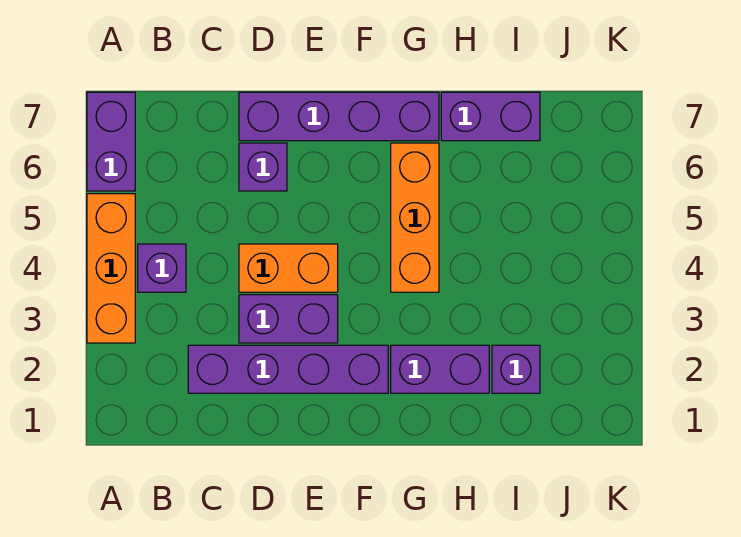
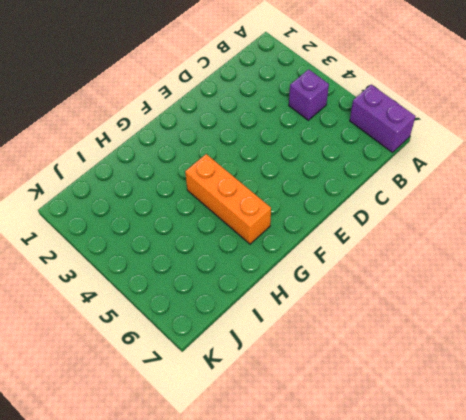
none -> orange 1x3 brick [87,194,135,343]
none -> purple 1x4 brick [188,345,388,393]
none -> purple 1x2 brick [239,295,338,343]

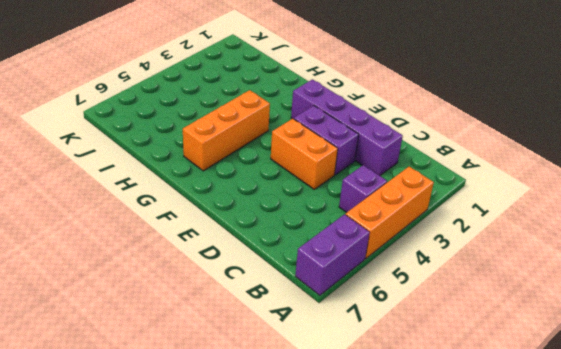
none -> purple 1x1 brick [239,143,287,191]
none -> purple 1x4 brick [239,92,439,141]
none -> purple 1x2 brick [391,345,489,393]

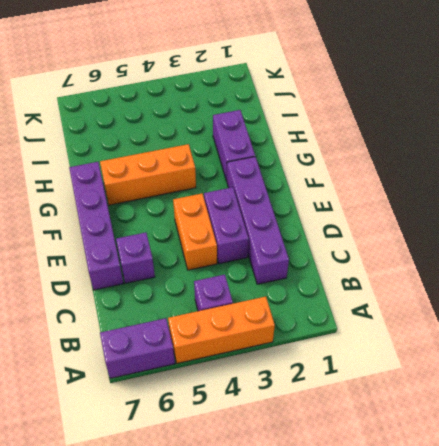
none -> purple 1x2 brick [441,92,540,141]
none -> purple 1x1 brick [492,345,540,393]

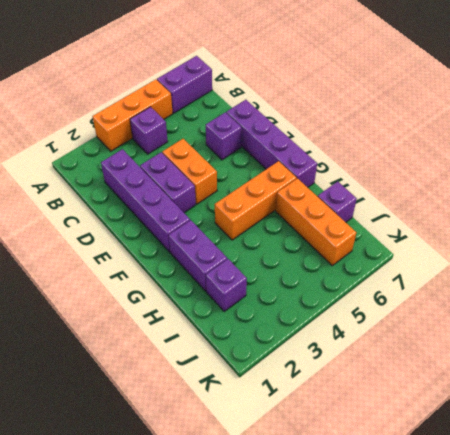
orange 1x3 brick [276,178,356,266] -> none
purple 1x1 brick [318,182,357,222] -> purple 1x2 brick [441,92,540,141]

